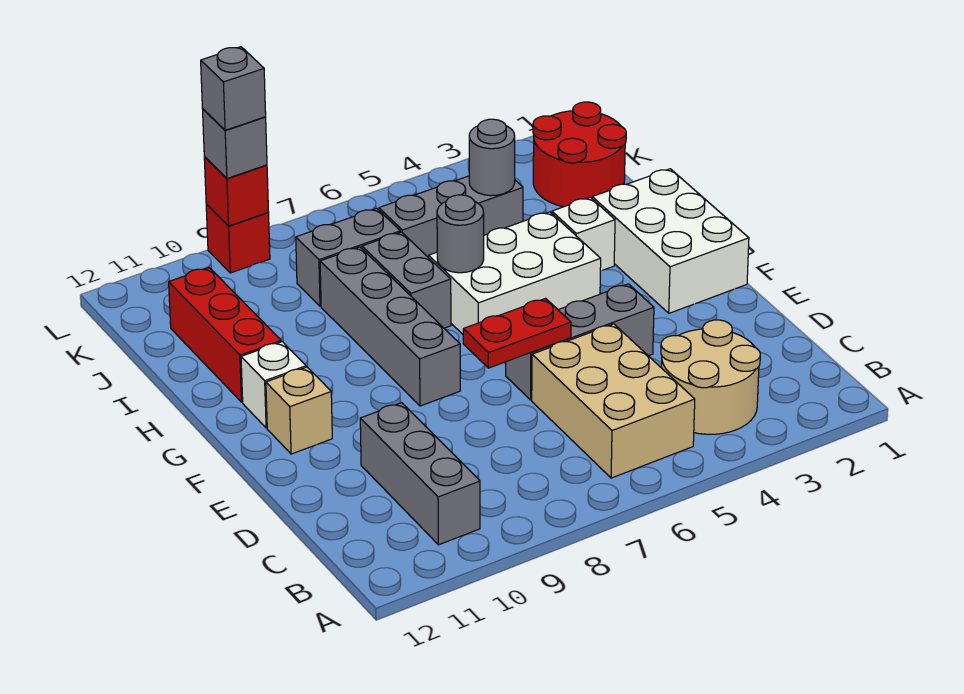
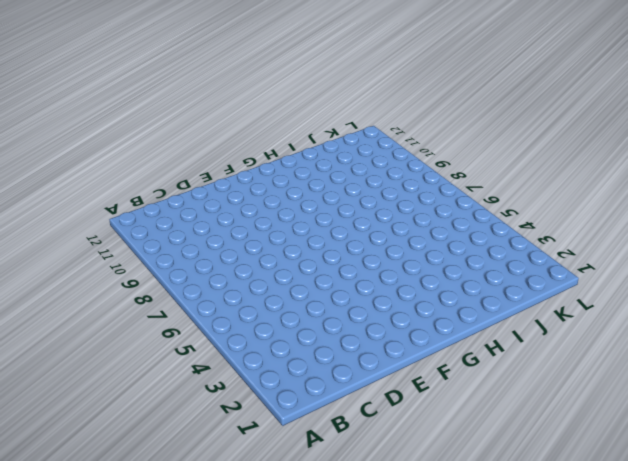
none -> tan 2x2 round brick [661,320,760,434]
none -> tan 2x3 brick [532,324,695,478]
none -> grey 1x3 brick [360,403,480,545]

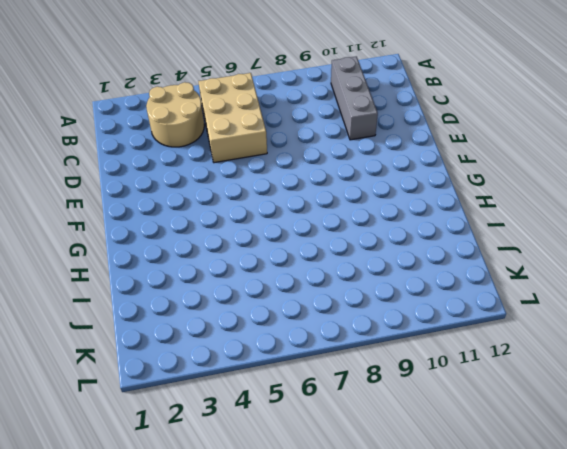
none -> grey 1x3 brick [506,284,654,400]
none -> white 2x3 brick [592,169,749,313]
none -> grey 1x4 brick [320,247,460,406]

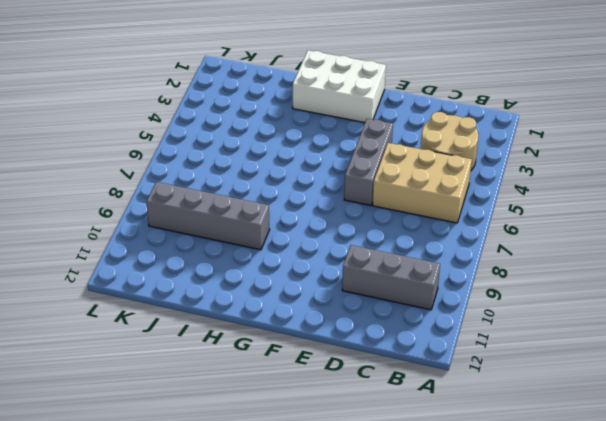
grey 1x4 brick [146,182,270,250] -> grey 1x4 brick moved to [320,247,460,406]
none -> tan 1x1 brick [266,367,332,454]
none -> white 2x3 brick [429,212,601,334]
none -> white 1x1 brick [241,342,306,428]

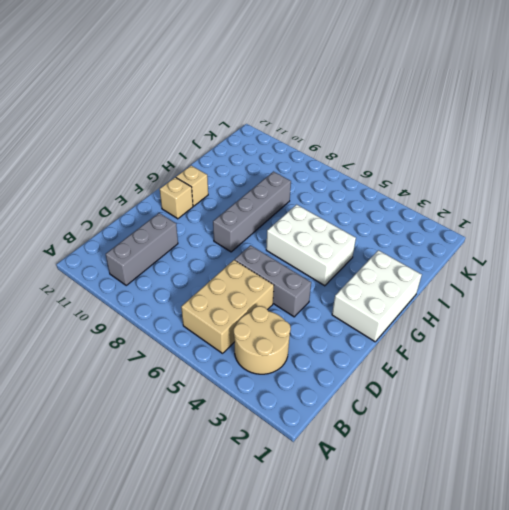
tan 1x1 brick [176,166,208,206] -> white 1x1 brick [241,342,306,428]
none -> white 1x1 brick [552,197,615,271]
none -> grey 1x2 brick [362,232,451,328]
none -> red 1x3 brick [169,268,281,402]

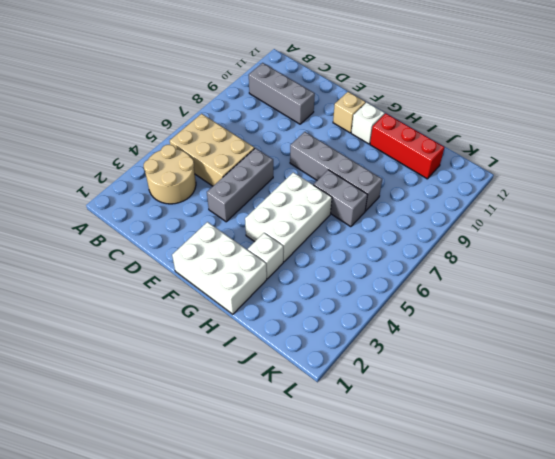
none -> red 2x2 round brick [533,102,626,207]
none -> grey 1x3 brick [379,176,523,258]
none -> grey 1x2 brick [296,208,400,306]

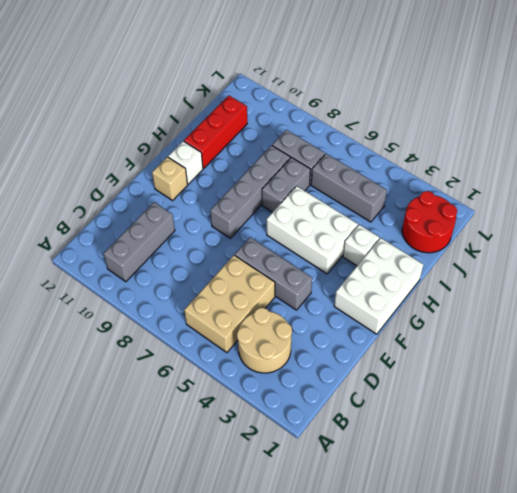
none -> red 1x1 brick [206,204,270,273]
none -> red 1x2 plate [463,298,571,368]
none -> grey 1x1 round brick [437,195,484,273]

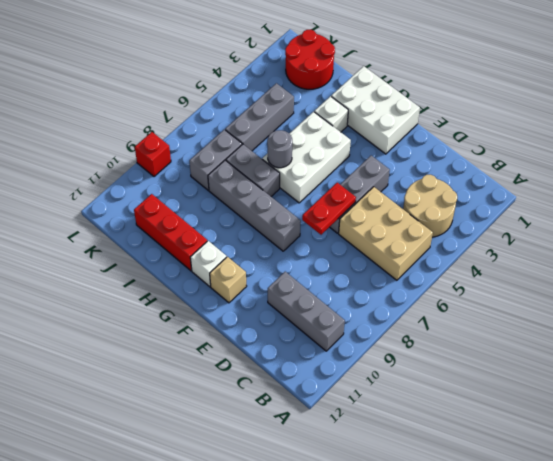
none -> grey 1x1 round brick [469,119,515,196]
none -> red 1x1 brick [204,157,268,226]
none -> grey 1x1 brick [203,109,267,178]

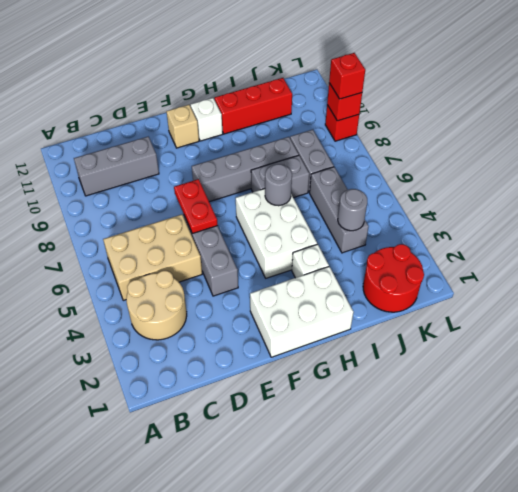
red 1x1 brick [329,53,365,99] -> grey 1x1 brick [203,109,267,178]
none -> grey 1x1 brick [201,47,266,130]

